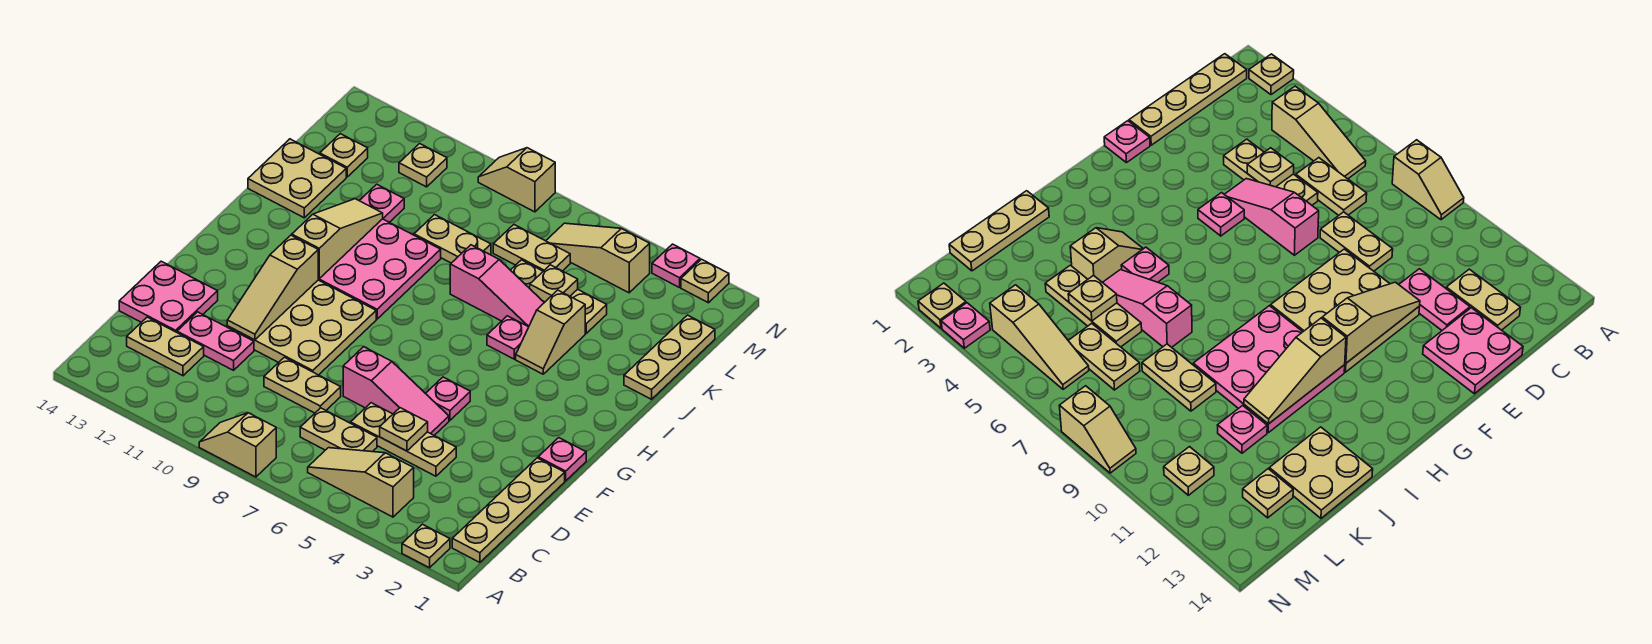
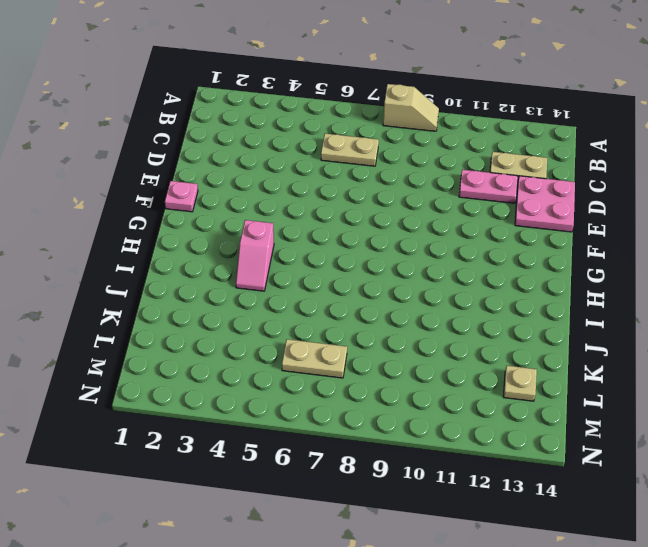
pink 1x2 slope [236,220,274,291] -> tan 1x2 slope [516,290,585,374]
none -> tan 1x1 plate [402,524,450,568]
none -> tan 1x4 plate [452,458,565,562]
none -> tan 1x3 slope [308,448,414,517]
none -> tan 1x3 plate [351,403,456,476]

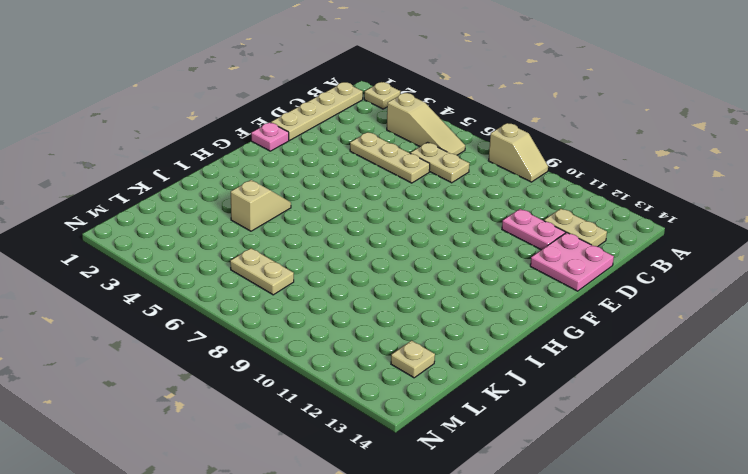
none -> tan 1x2 plate [264,357,341,413]
none -> pink 1x3 slope [343,347,449,435]
none -> tan 3x3 plate [227,280,376,375]
none -> pink 1x1 plate [425,377,470,420]

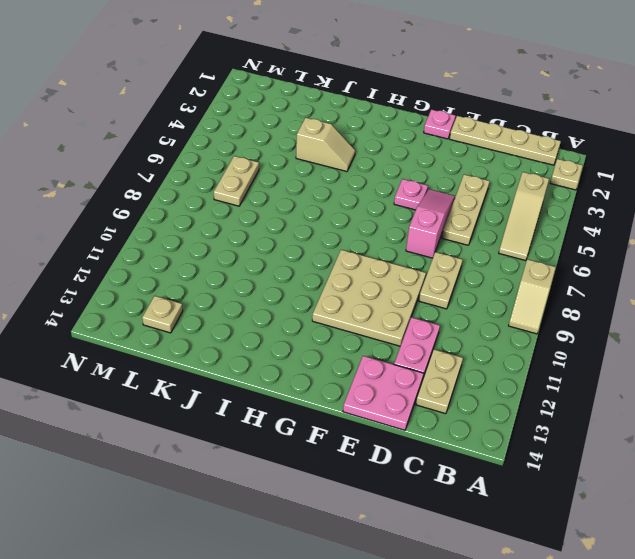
none -> tan 1x2 plate [300,408,377,452]
none -> pink 3x3 plate [318,219,441,319]
none -> pink 1x1 plate [487,316,528,359]
none -> tan 1x3 plate [624,315,715,399]

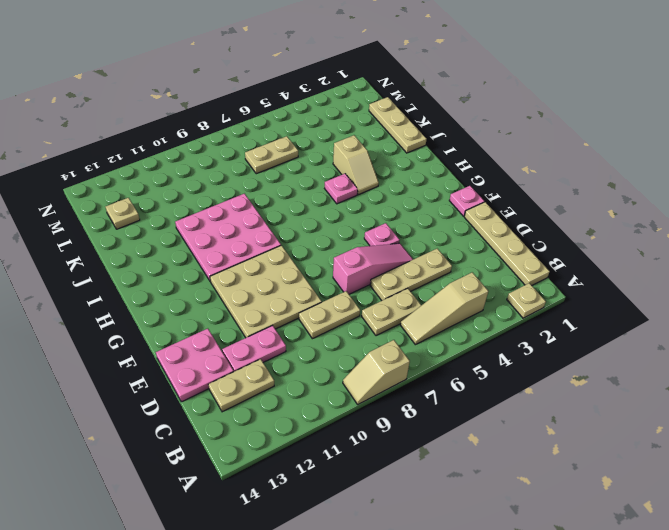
none -> pink 1x3 slope [450,245,544,327]
none -> tan 2x2 plate [248,139,346,218]
none -> tan 1x3 plate [511,260,607,333]
none -> tan 1x2 plate [414,215,491,263]

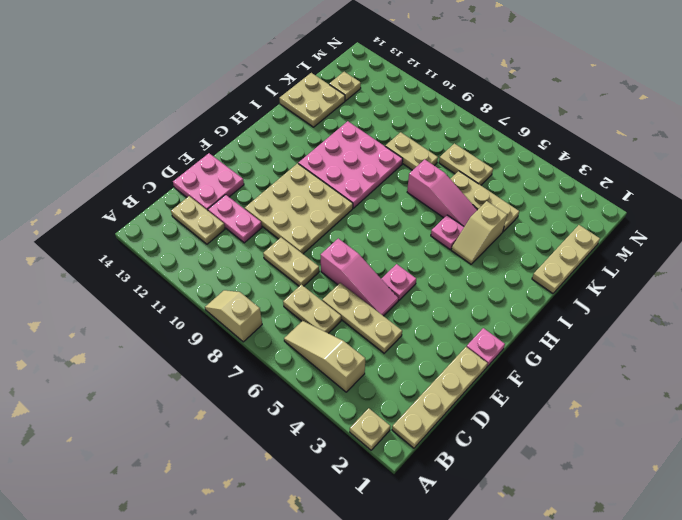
none -> pink 1x1 plate [359,184,404,222]
none -> tan 1x3 slope [546,223,650,293]
none -> tan 1x1 plate [399,144,447,187]
none -> tan 1x1 plate [681,259,729,303]

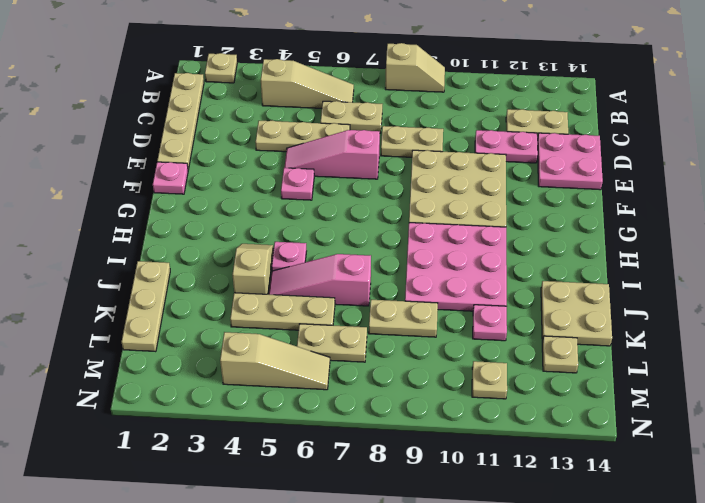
none -> tan 1x1 plate [681,259,729,303]
none -> pink 1x1 plate [652,244,700,288]
none -> tan 1x2 slope [478,148,555,212]
none -> tan 1x1 plate [380,408,428,451]

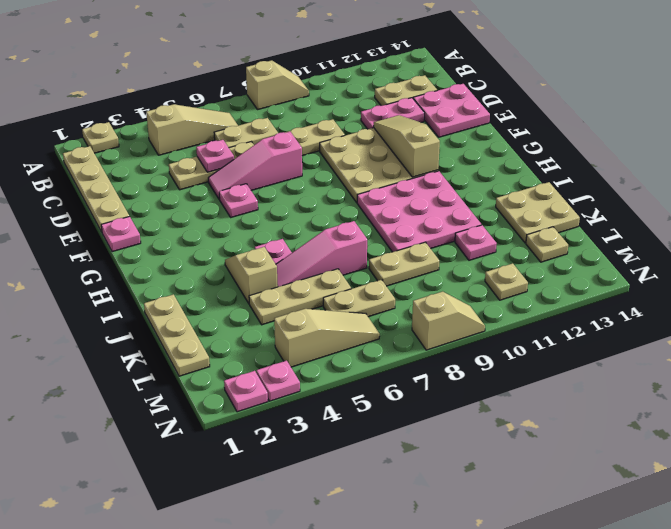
pink 1x1 plate [196,140,234,172] -> tan 1x1 plate [380,408,428,451]
pink 1x1 plate [224,371,268,412] -> tan 1x1 plate [681,259,729,303]
none -> tan 1x3 slope [292,199,383,279]
none -> tan 1x1 plate [530,265,578,302]

